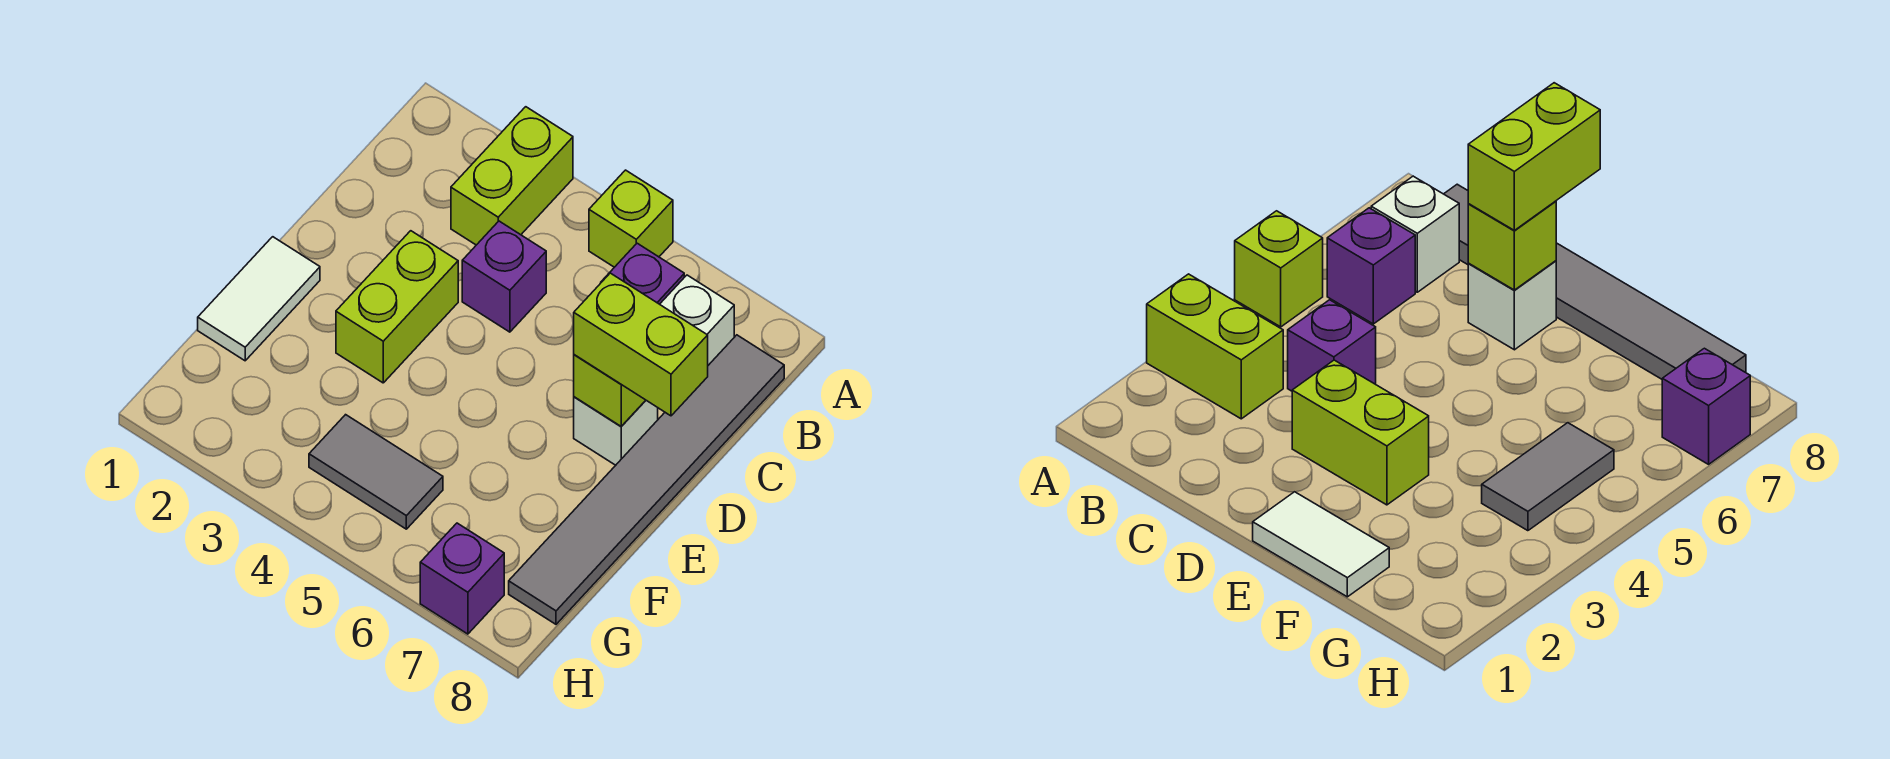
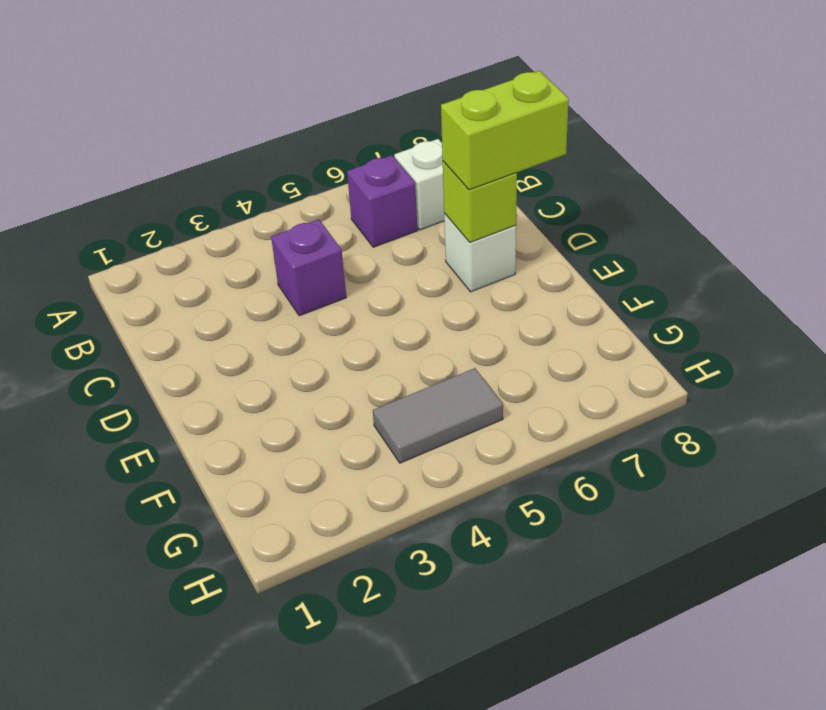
none -> lime 1x2 brick [451,107,573,245]
none -> lime 1x1 brick [589,170,673,267]
none -> grey 1x6 tile [509,335,784,624]

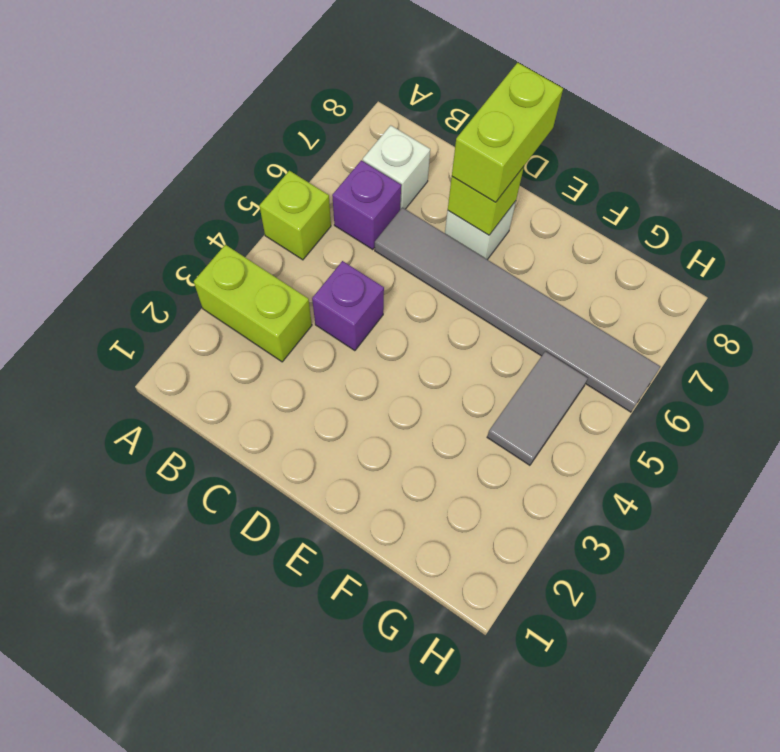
grey 1x6 tile [375,208,660,412] -> grey 1x6 tile moved to [509,335,784,624]
none -> lime 1x2 brick [336,231,458,383]
none -> white 1x2 tile [198,237,320,361]
none -> purple 1x1 brick [420,523,504,634]

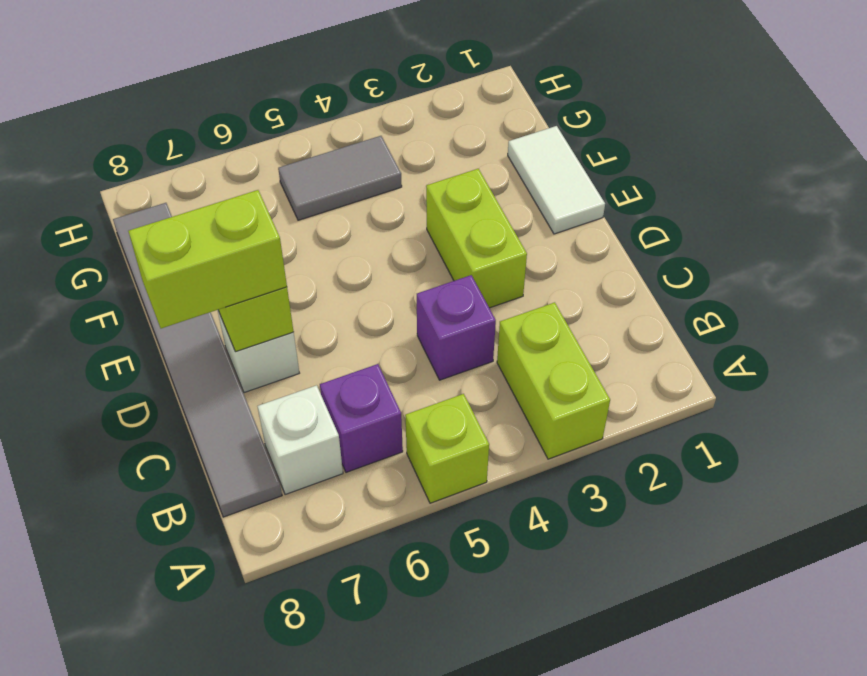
none -> purple 1x1 brick [420,523,504,634]

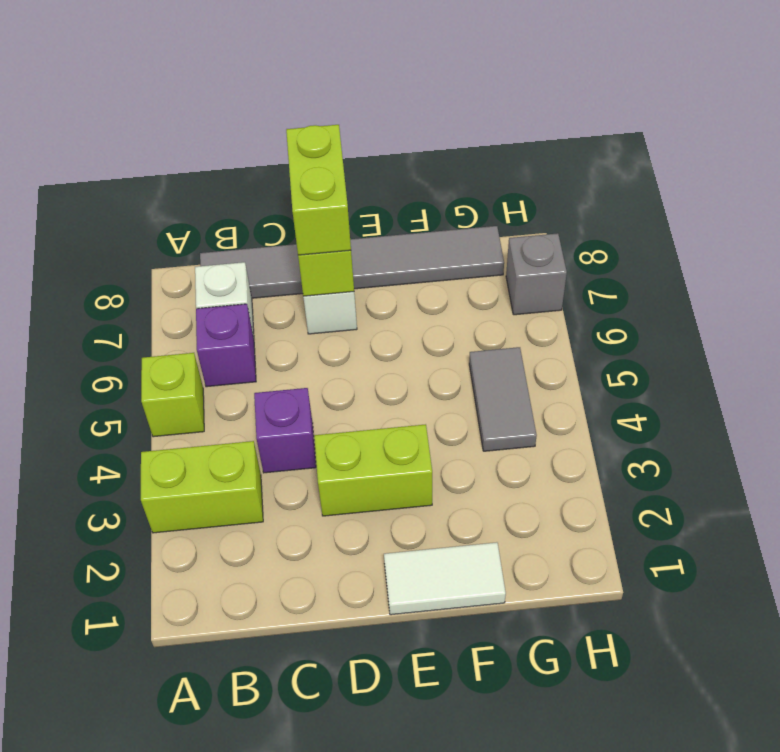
grey 1x1 brick [506,233,567,315] -> purple 1x1 brick [420,523,504,634]

